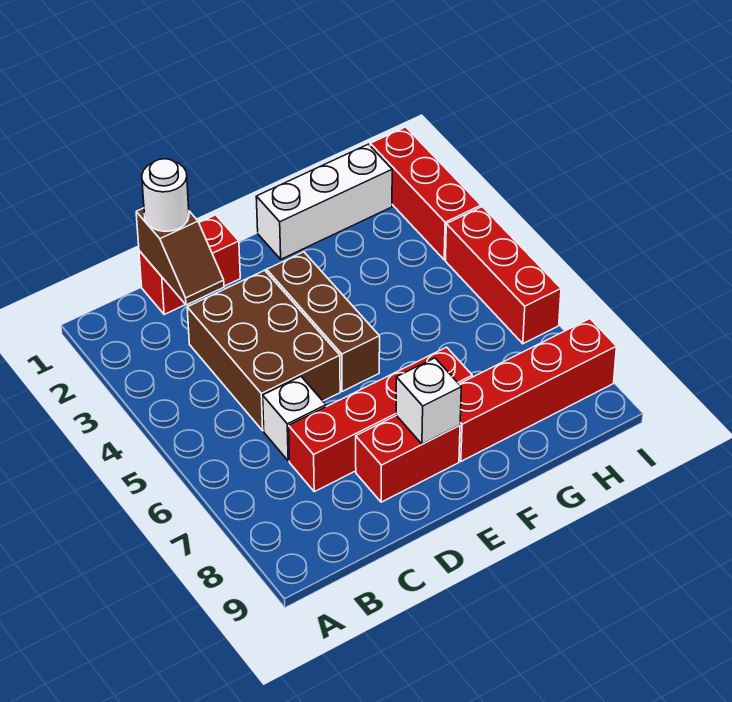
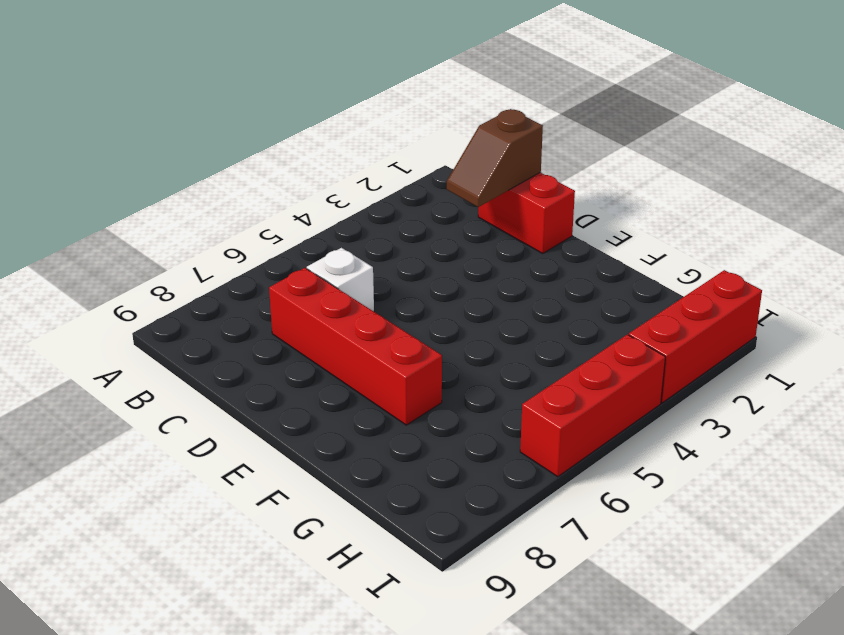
none -> brown 2x3 brick [187,270,340,431]
none -> red 1x2 brick [356,416,460,502]
none -> brown 1x3 brick [267,252,380,392]

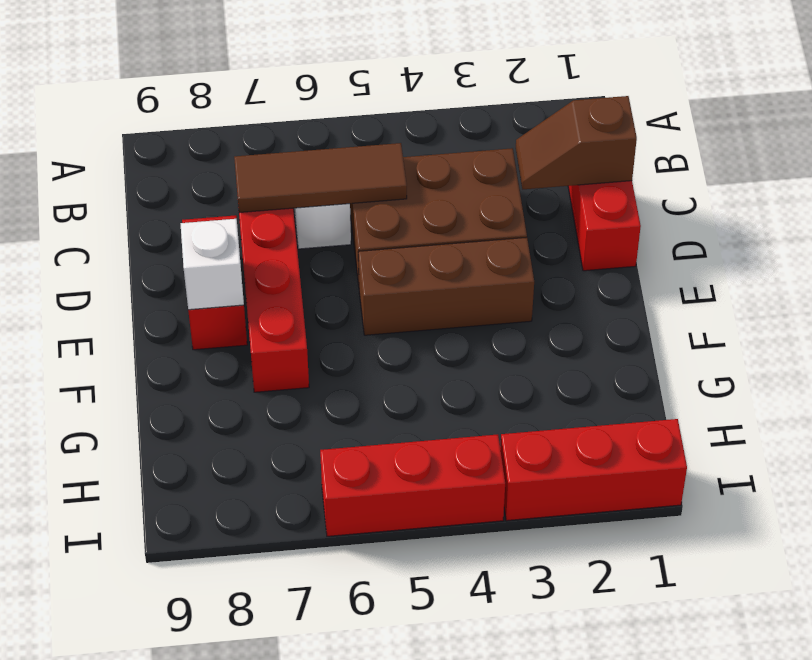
brown 1x3 tile [234,143,407,213] -> none
none -> white 1x3 brick [256,144,392,259]
none -> red 1x4 brick [459,319,617,461]
none -> white 1x1 round brick [142,159,189,231]

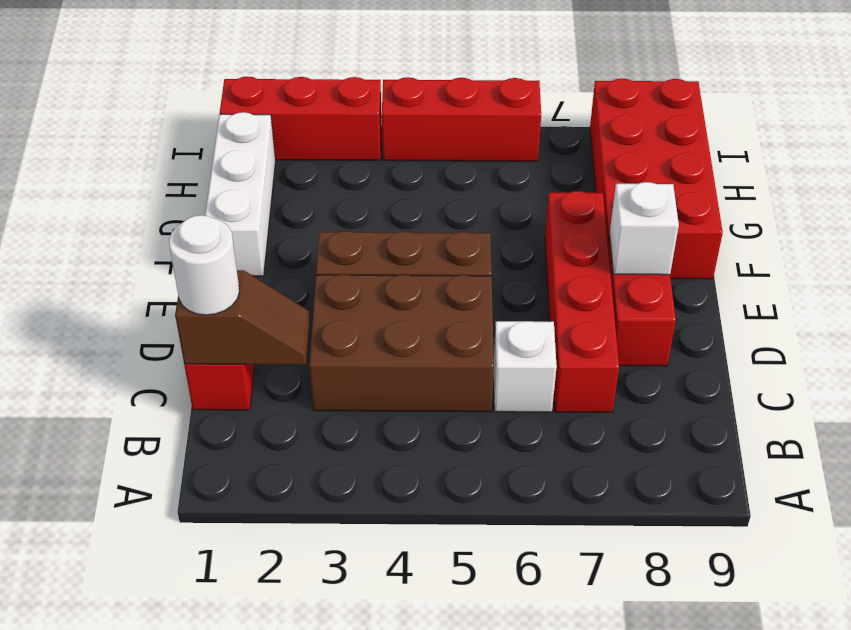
red 2x4 brick [590,79,723,279] -> red 1x4 brick [459,319,617,461]

